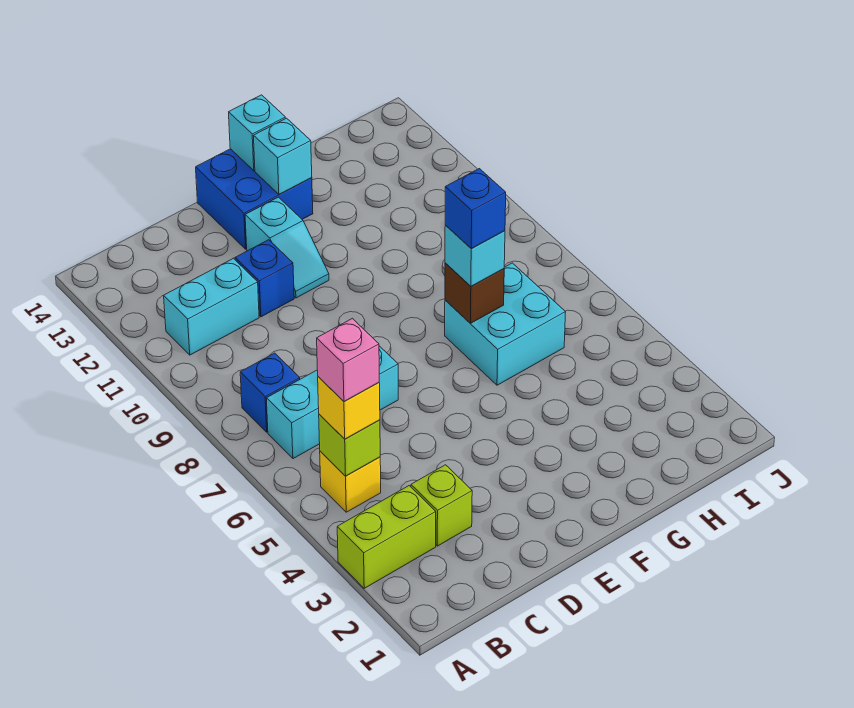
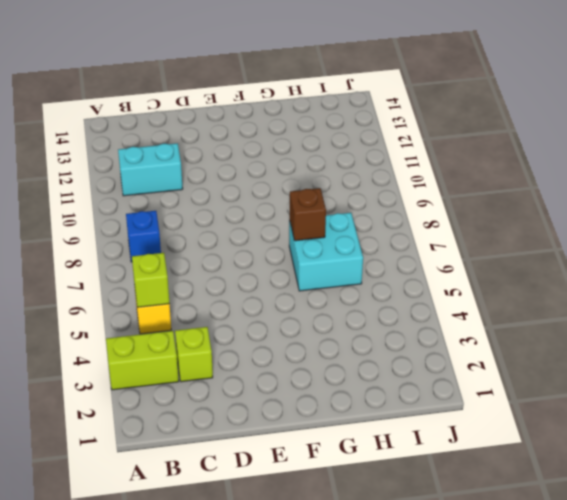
none -> cyan 1x3 brick [266,346,398,459]
none -> blue 1x1 brick [235,240,294,317]
none -> cyan 1x2 slope [245,197,329,298]

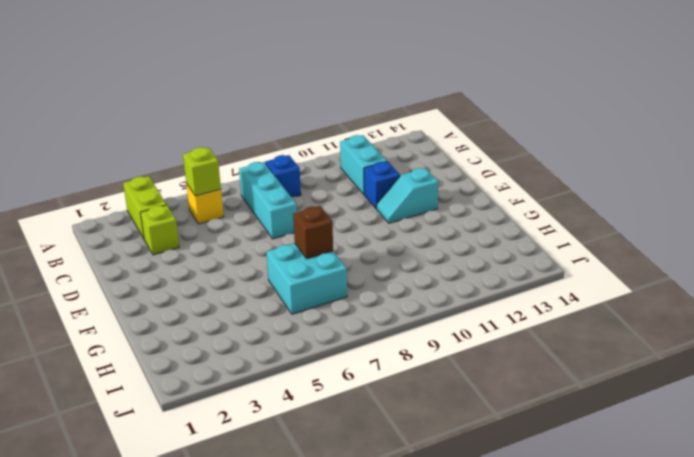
none -> blue 2x2 brick [196,149,313,249]
none -> cyan 1x1 brick [254,118,312,194]
none -> cyan 1x1 brick [229,95,286,171]

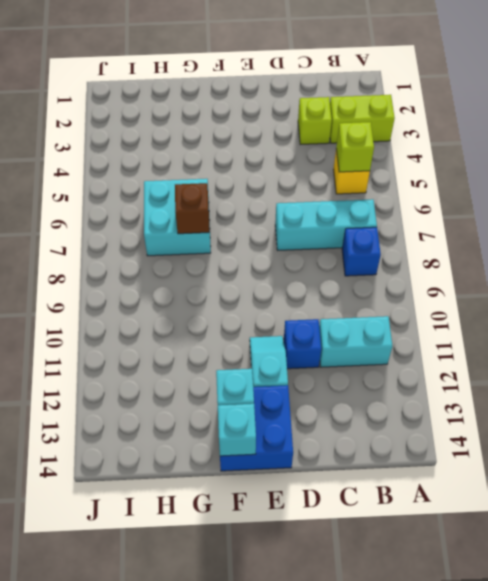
none -> yellow 1x1 brick [318,377,380,439]
none -> cyan 1x1 brick [445,225,505,286]
none -> pink 1x1 brick [317,318,379,402]

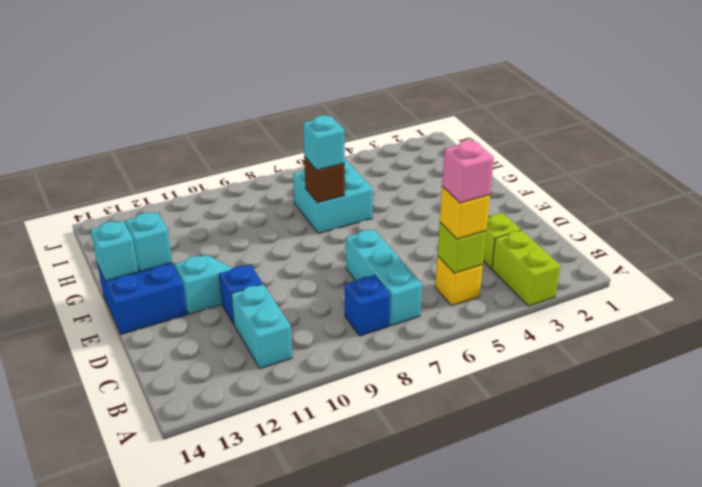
none -> blue 1x1 brick [445,169,506,249]

